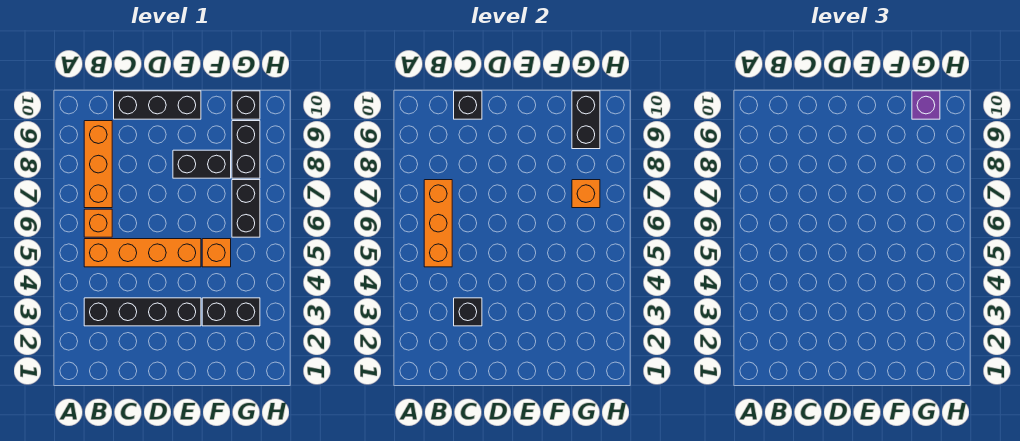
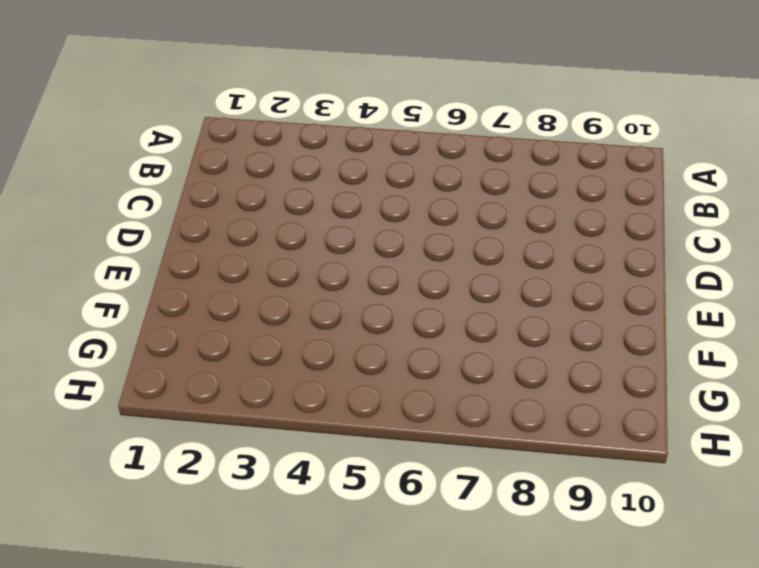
none -> black 1x4 brick [84,298,201,326]
none -> orange 1x4 brick [84,239,201,267]
none -> orange 1x1 brick [84,209,112,237]

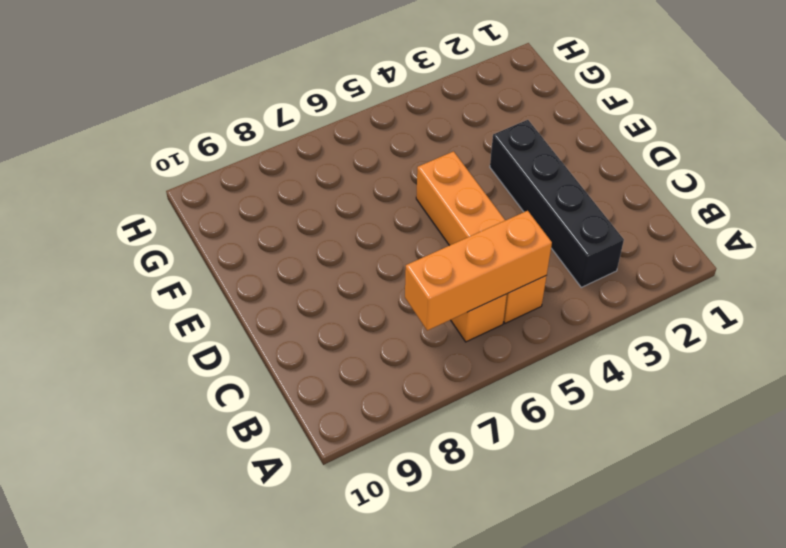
none -> orange 1x3 brick [84,121,112,208]
none -> black 1x3 brick [114,91,201,119]
none -> black 1x2 brick [173,150,231,178]

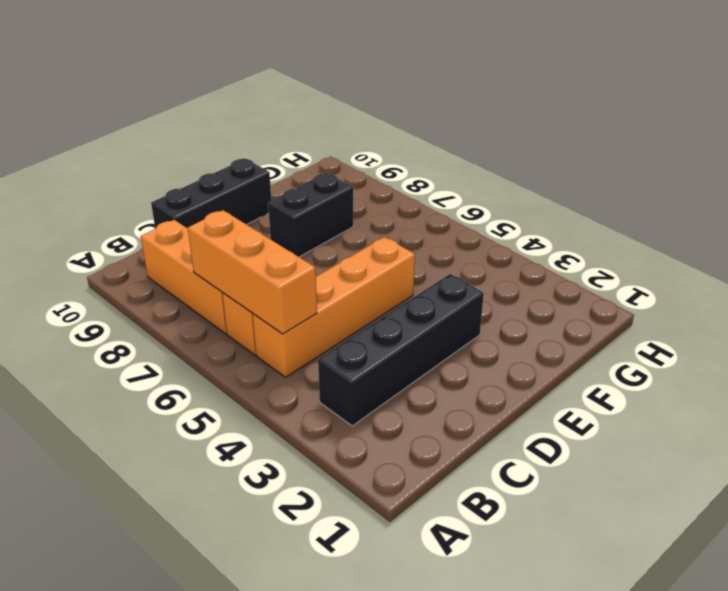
none -> black 1x2 brick [202,298,260,326]
none -> orange 1x1 brick [202,239,231,267]
none -> black 1x2 brick [232,180,260,237]

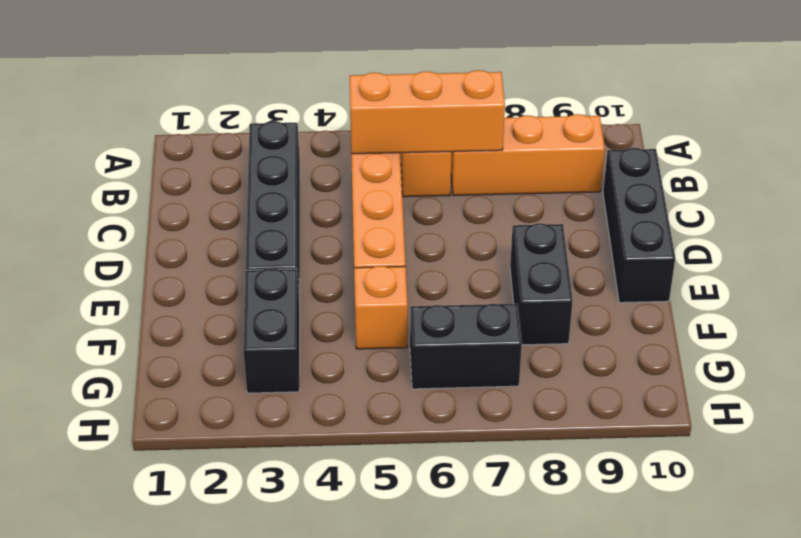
none -> black 1x2 brick [232,121,260,178]
none -> black 1x1 brick [232,91,260,119]
none -> black 1x1 brick [454,298,482,326]

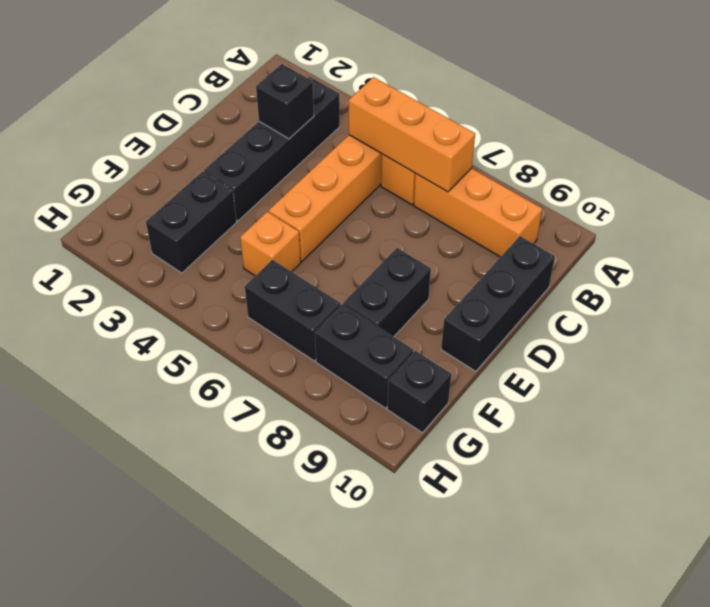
none -> black 1x1 brick [454,91,482,119]
none -> orange 1x1 brick [572,180,600,208]
none -> black 1x2 brick [572,91,600,149]

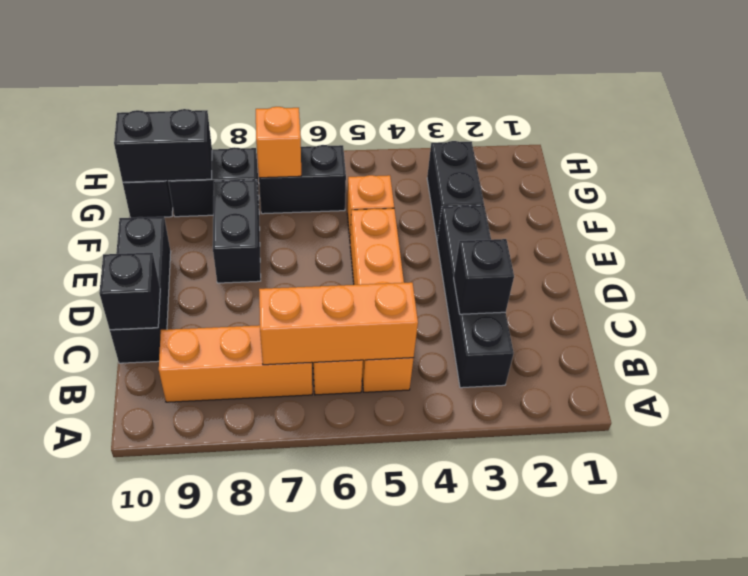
none -> purple 1x1 brick [912,91,940,119]

